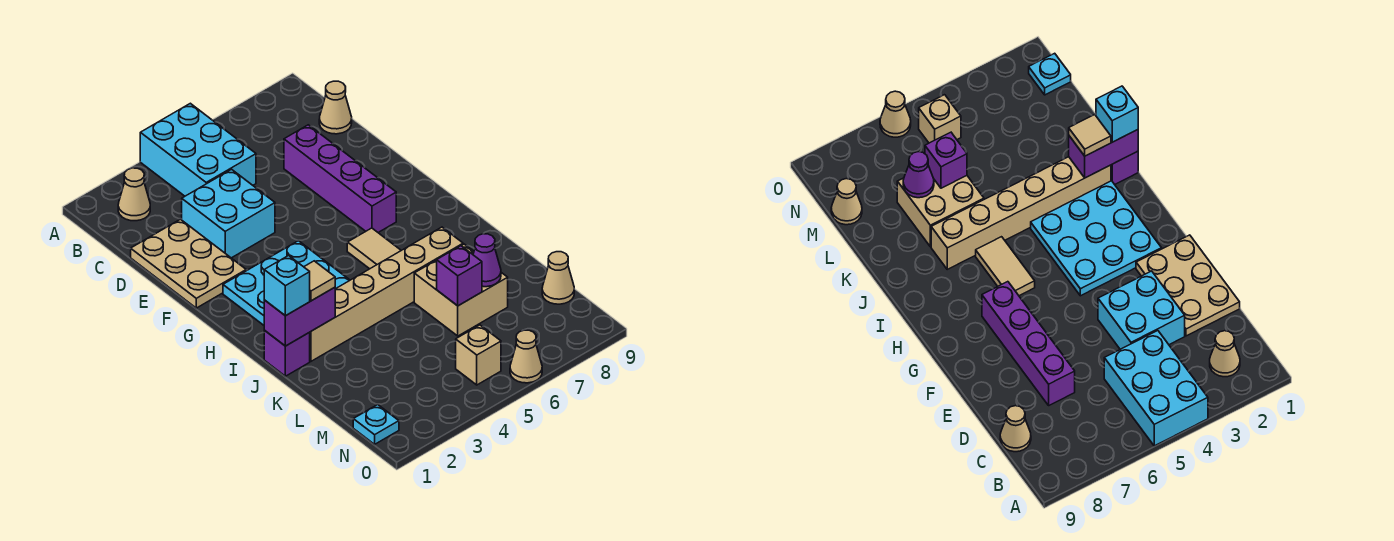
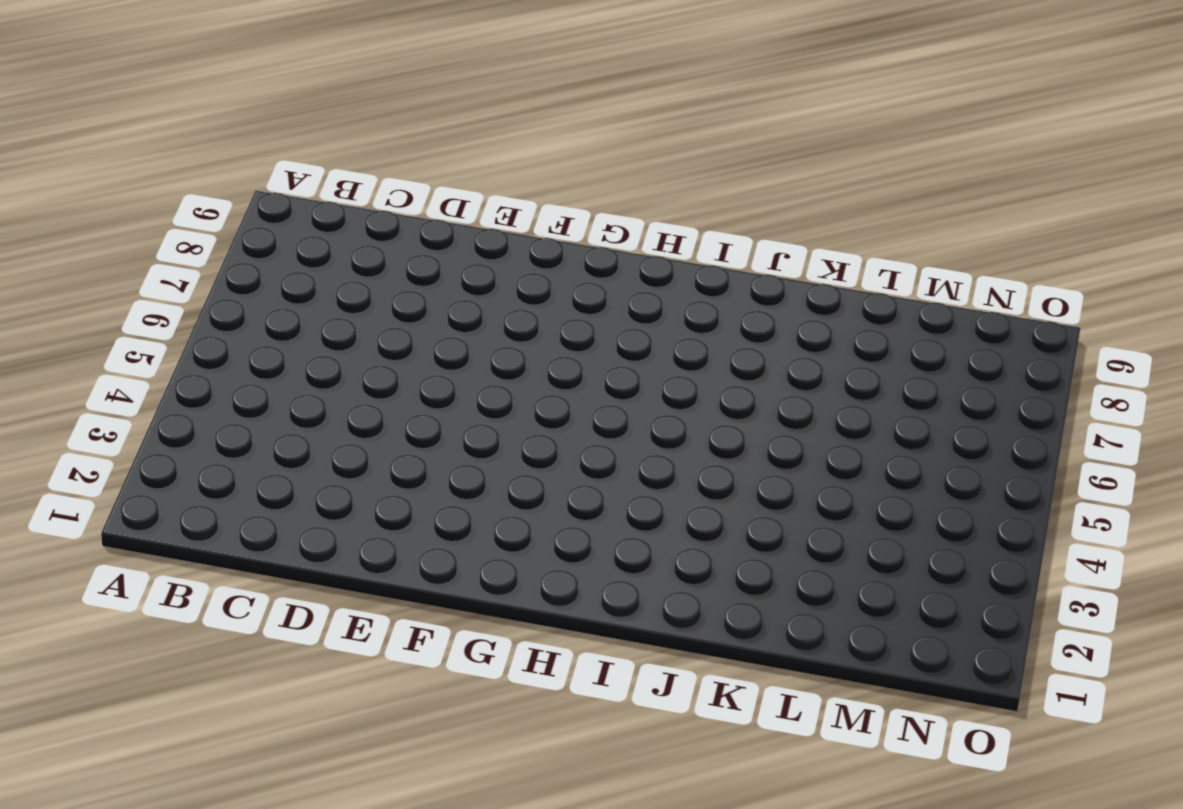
none -> cyan 2x3 brick [140,103,256,196]
none -> tan 1x1 cone [118,168,150,221]
none -> tan 1x1 cone [319,81,352,134]

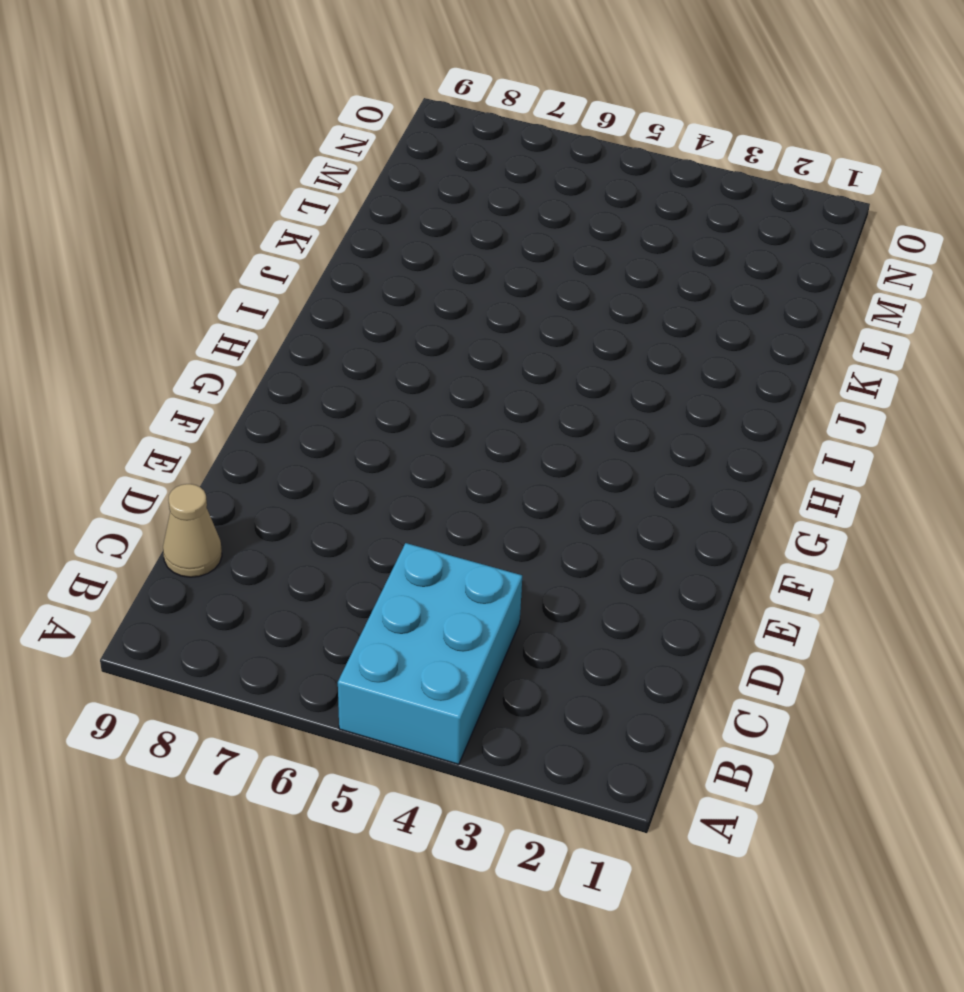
none -> tan 1x1 cone [118,168,150,221]
none -> tan 2x3 plate [131,219,246,308]
none -> cyan 2x2 brick [182,169,275,258]

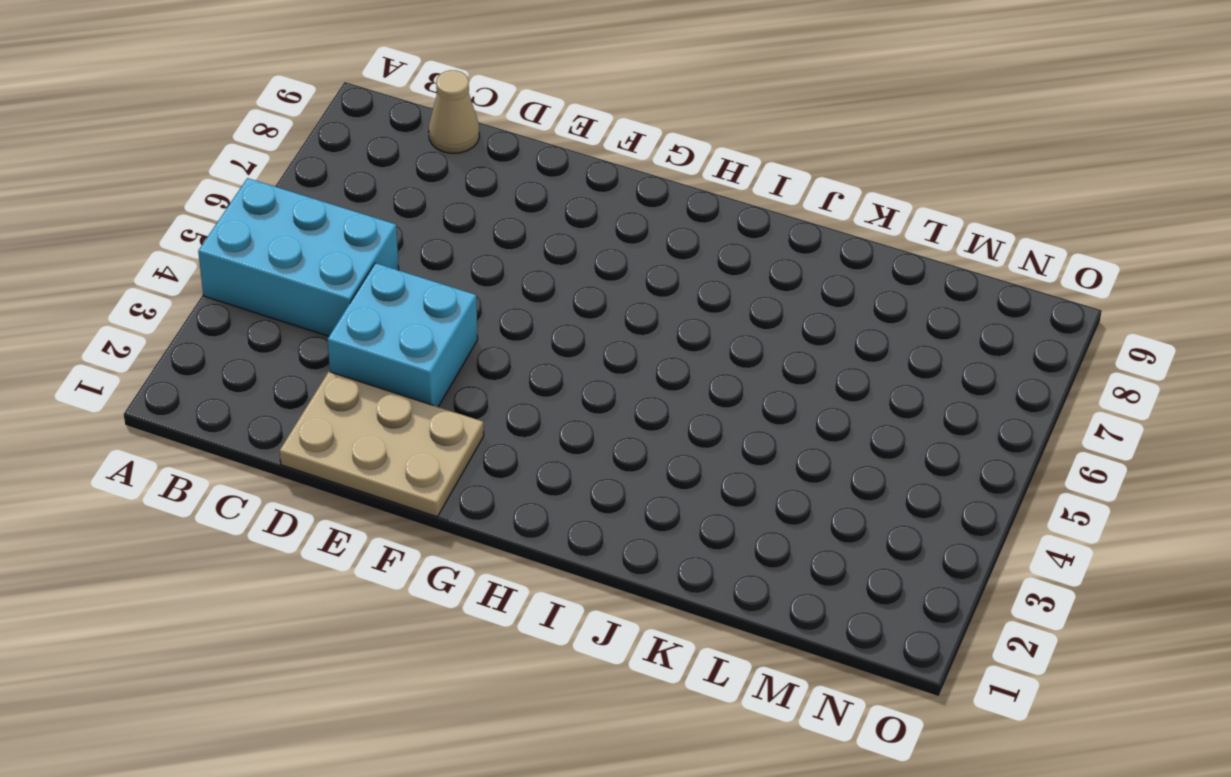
none -> tan 1x1 cone [118,168,150,221]
none -> purple 1x4 brick [284,125,396,232]
none -> cyan 3x3 plate [223,241,350,325]

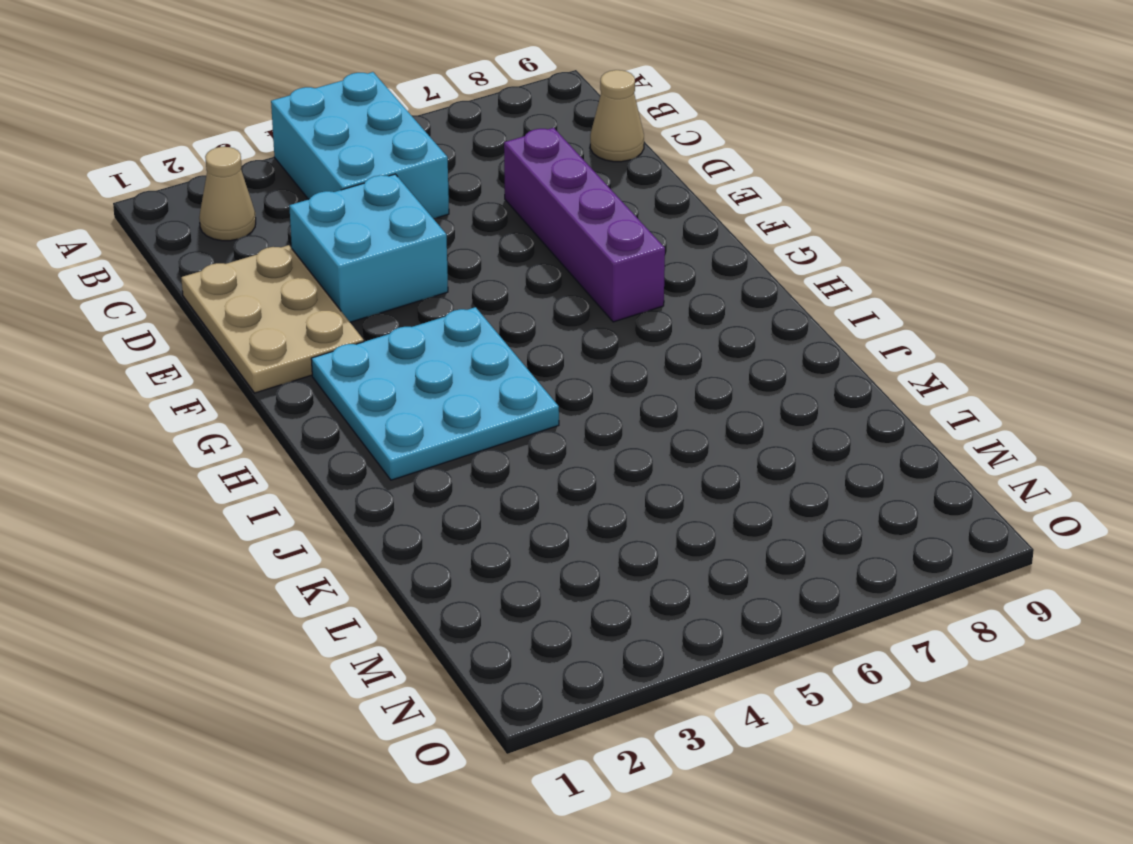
none -> tan 1x2 tile [347,228,401,269]
none -> purple 1x1 brick [264,330,310,376]
none -> tan 1x6 brick [310,227,463,361]

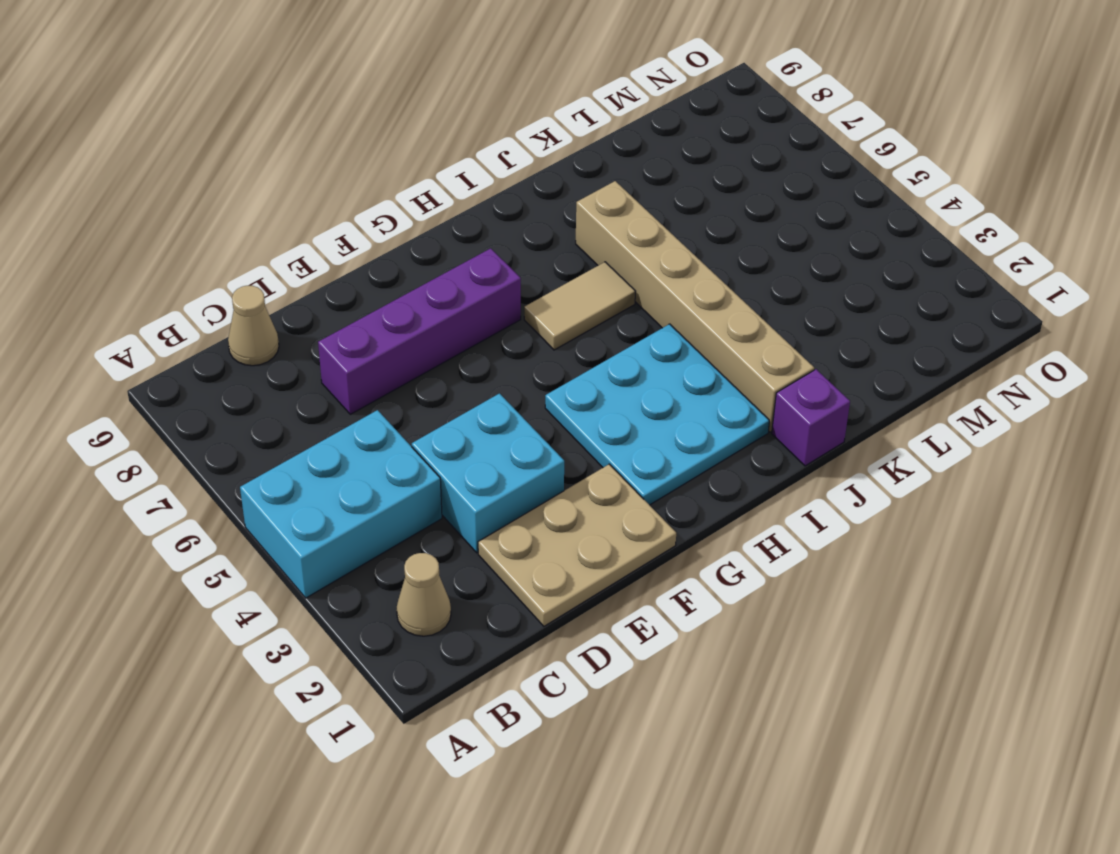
none -> tan 2x2 brick [414,244,508,336]
none -> tan 1x1 cone [542,252,574,304]
none -> cyan 1x1 plate [353,405,399,444]

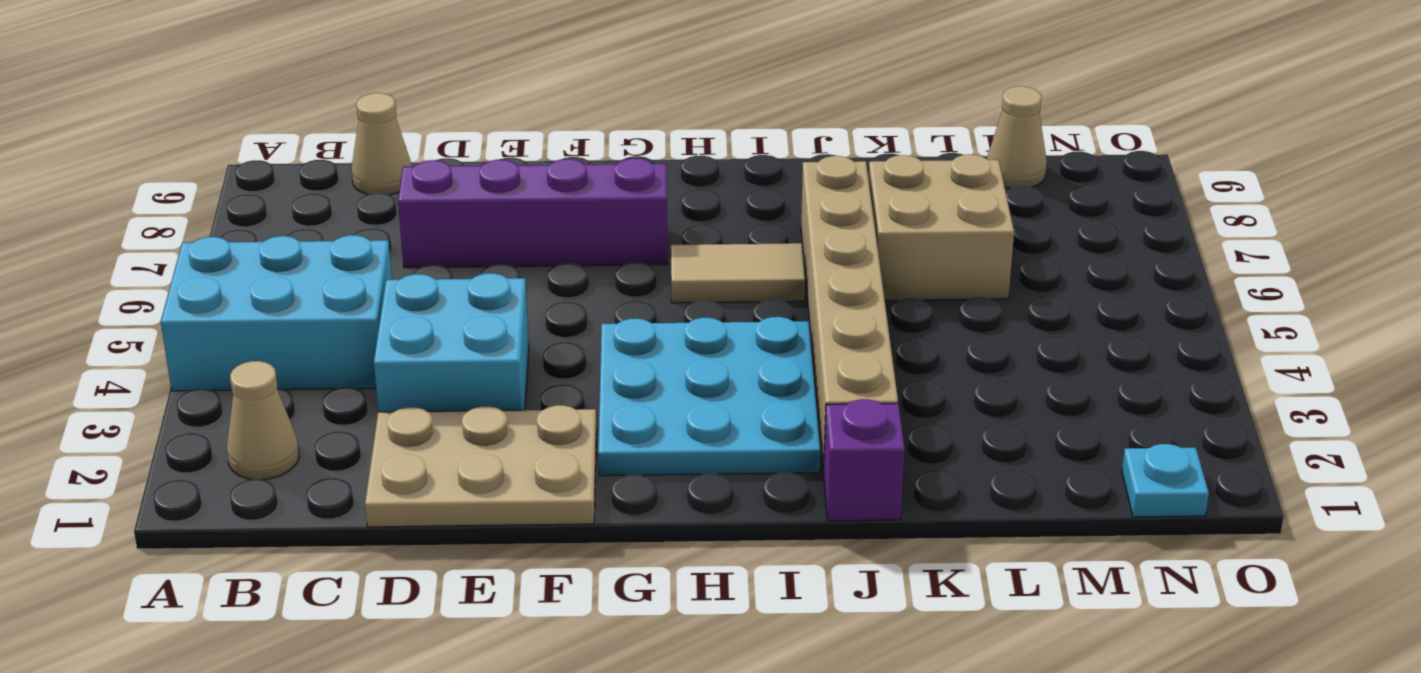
none -> tan 1x1 brick [456,325,501,385]
none -> tan 1x1 cone [510,330,542,383]
none -> purple 1x2 brick [264,287,335,346]

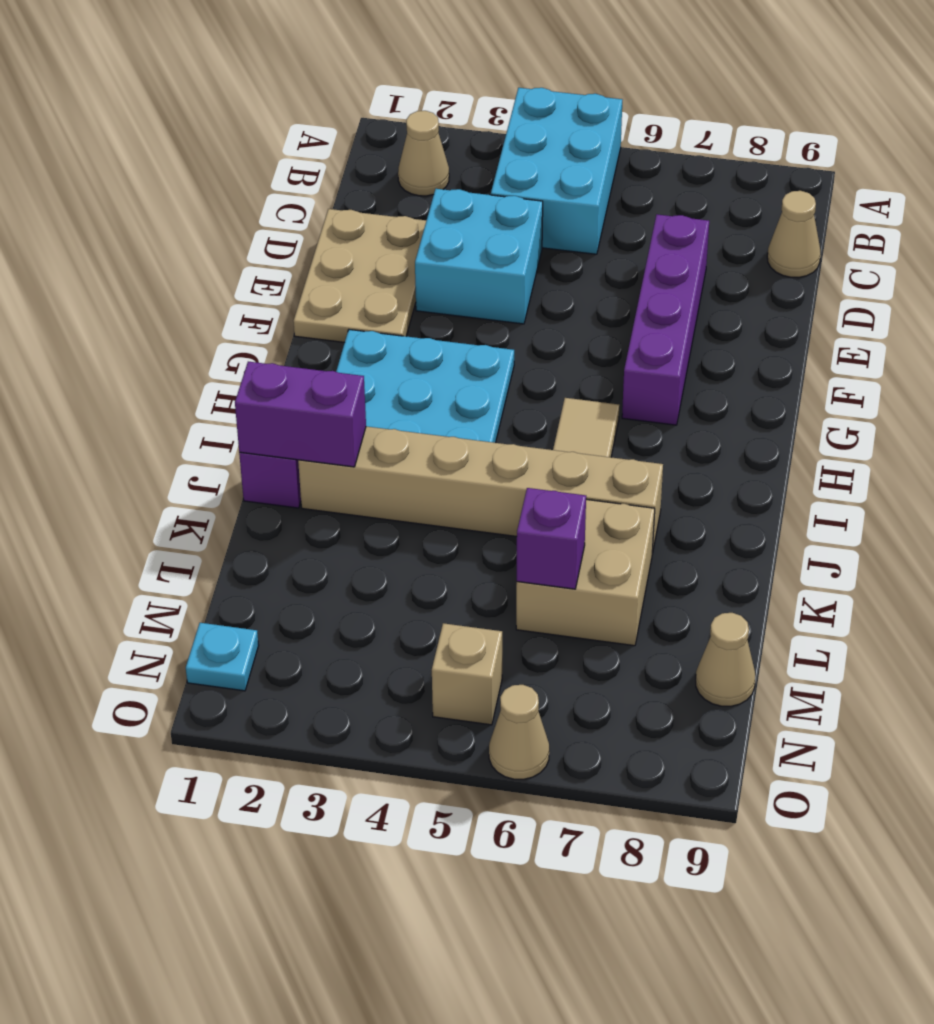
none -> purple 1x1 cone [473,234,501,287]
none -> cyan 1x1 brick [264,256,310,316]
none -> tan 1x1 tile [304,261,335,301]

